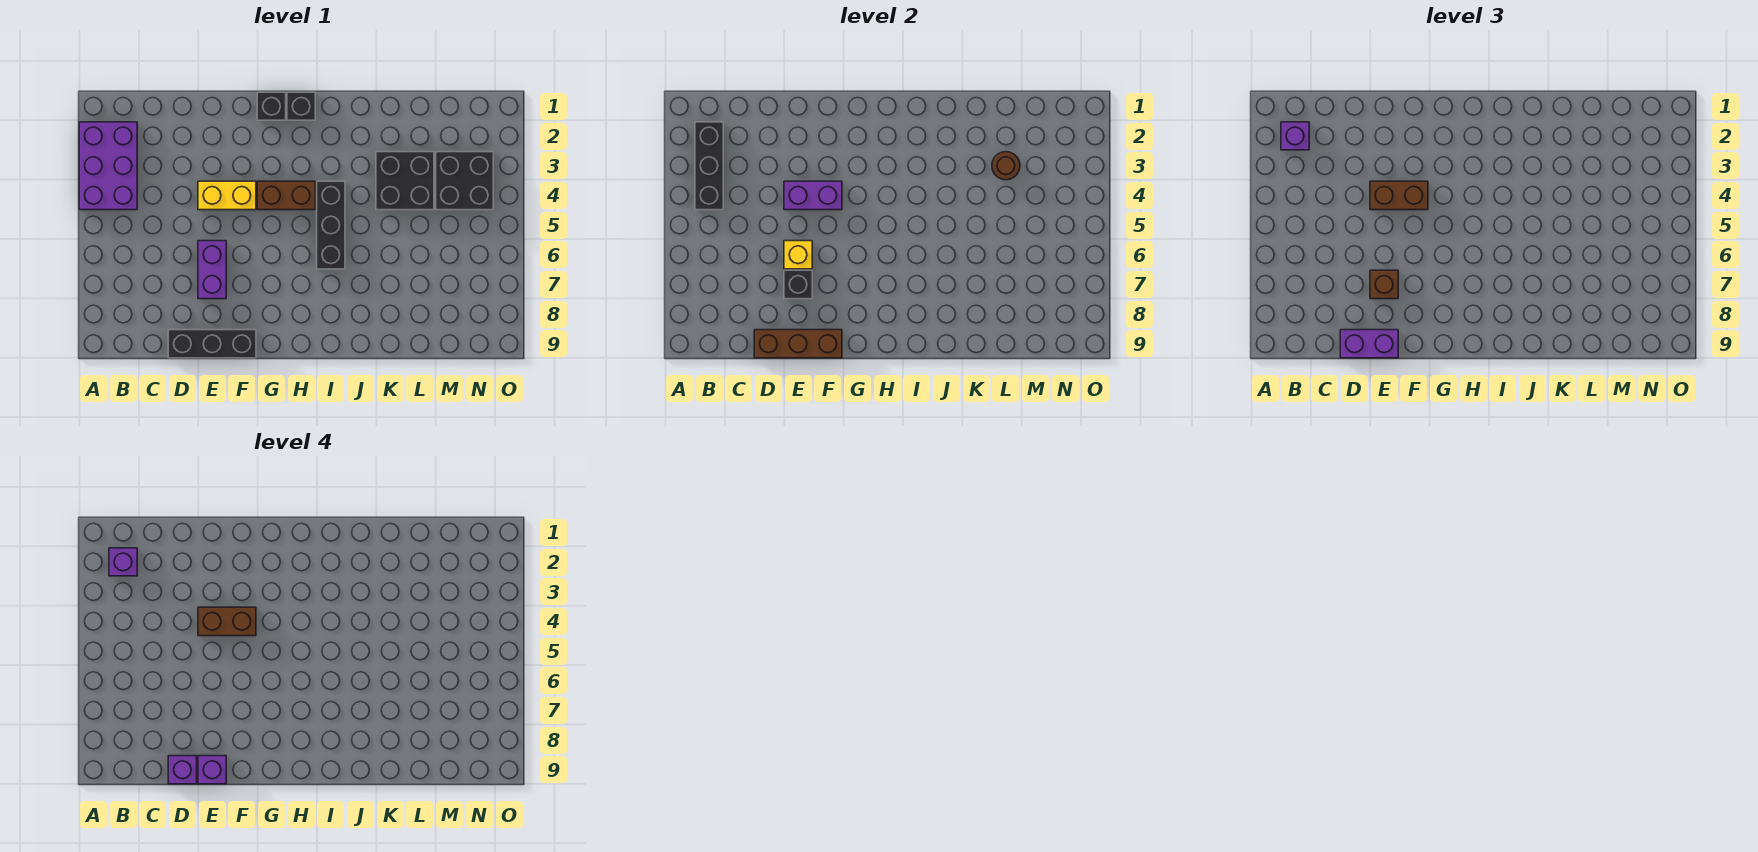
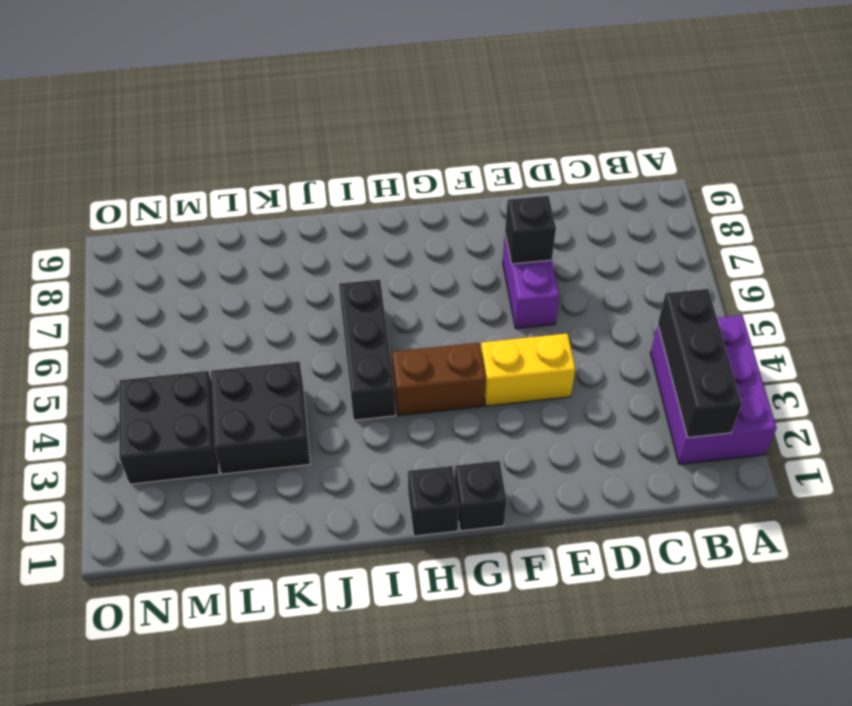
none -> black 1x3 brick [168,330,256,358]
none -> brown 1x3 brick [754,330,842,358]
none -> purple 1x2 brick [784,181,842,210]

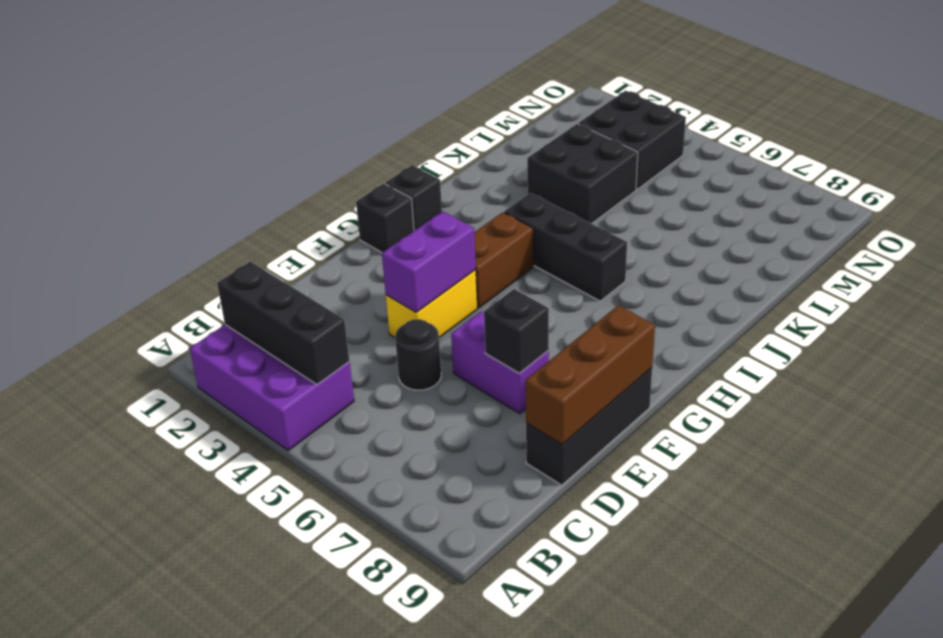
black 1x1 round brick [395,319,441,390] -> none
none -> yellow 1x1 brick [784,241,812,269]
none -> brown 1x1 round brick [992,152,1020,180]
none -> purple 1x1 brick [1281,122,1309,150]

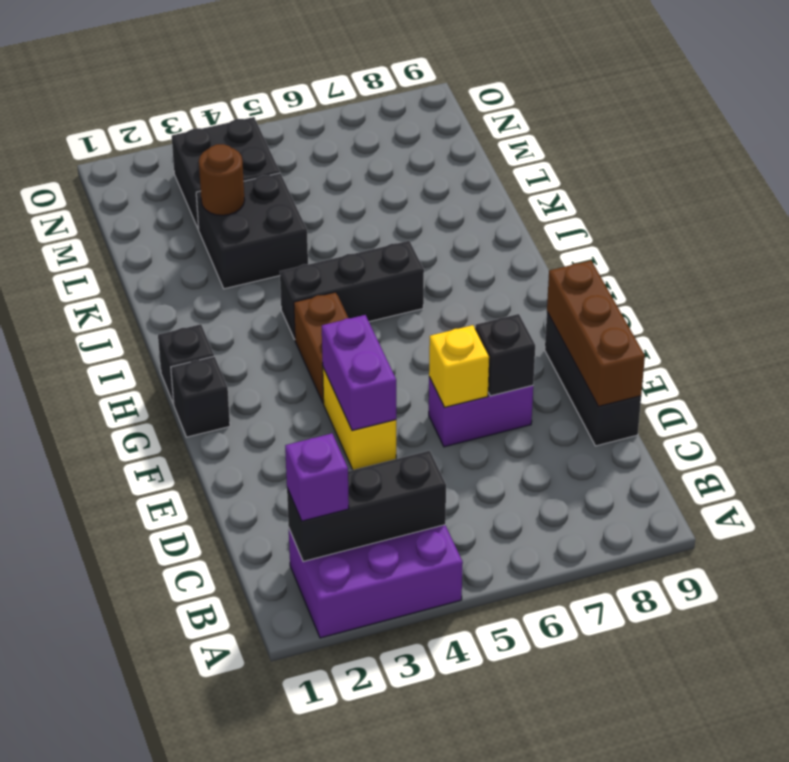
none -> purple 1x2 brick [1340,330,1398,358]
none -> brown 1x2 brick [1370,181,1428,210]
none -> brown 1x1 brick [1370,270,1398,299]

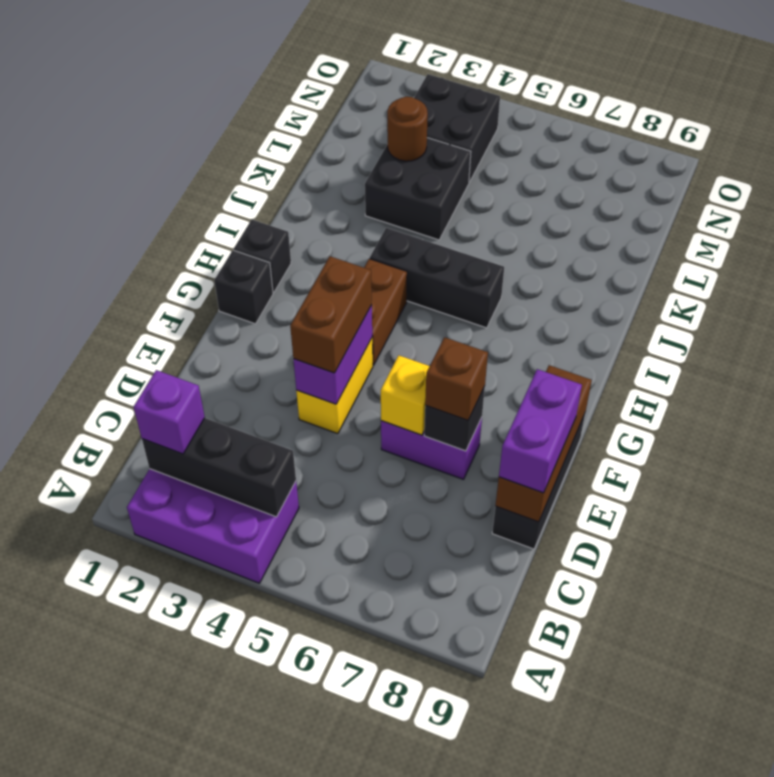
none -> purple 1x1 brick [109,548,137,576]
none -> purple 1x1 brick [168,756,197,784]
none -> brown 1x2 brick [198,607,256,636]

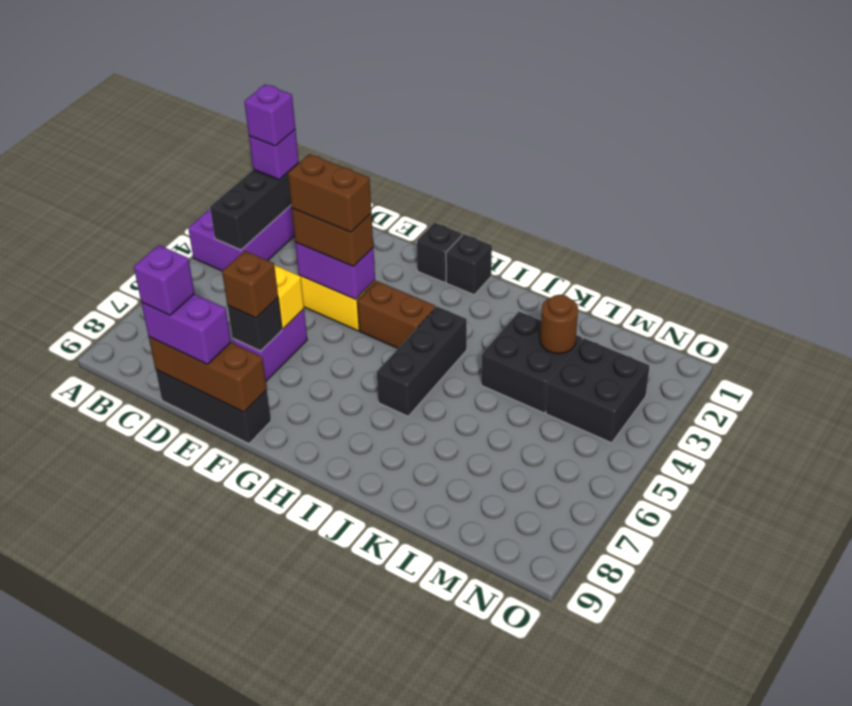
none -> purple 1x1 brick [198,756,226,784]

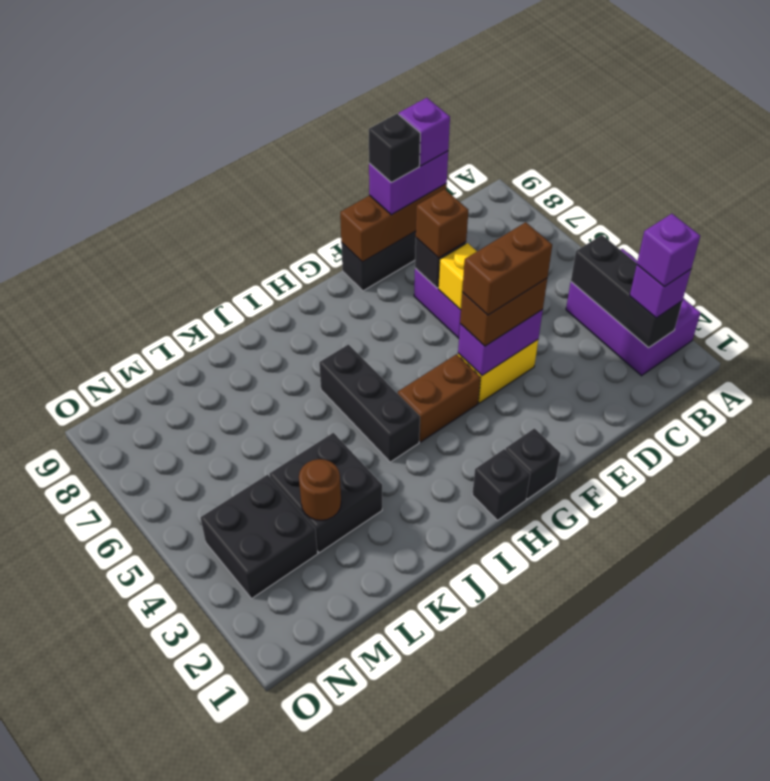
black 1x1 brick [369,114,420,182] -> purple 1x1 brick [198,756,226,784]

